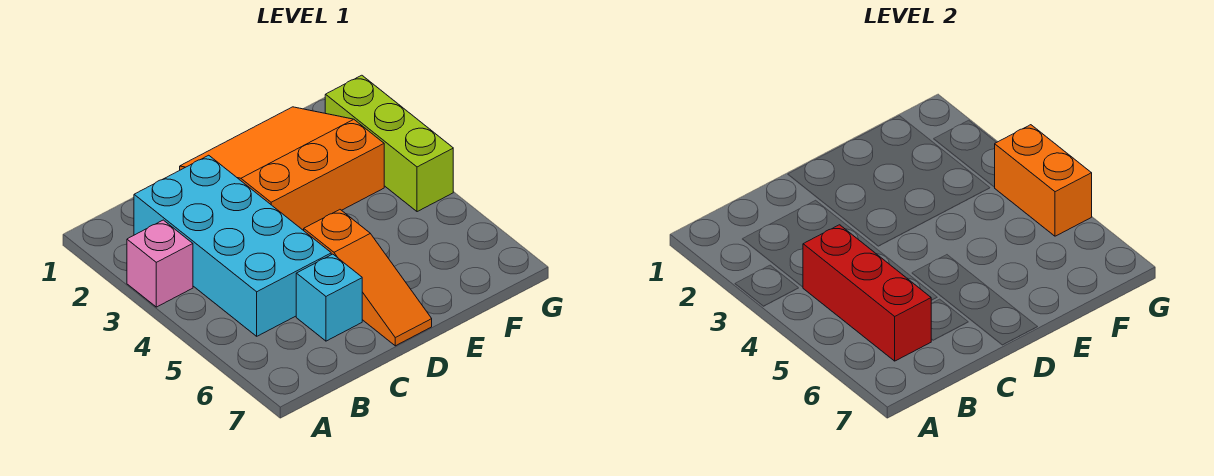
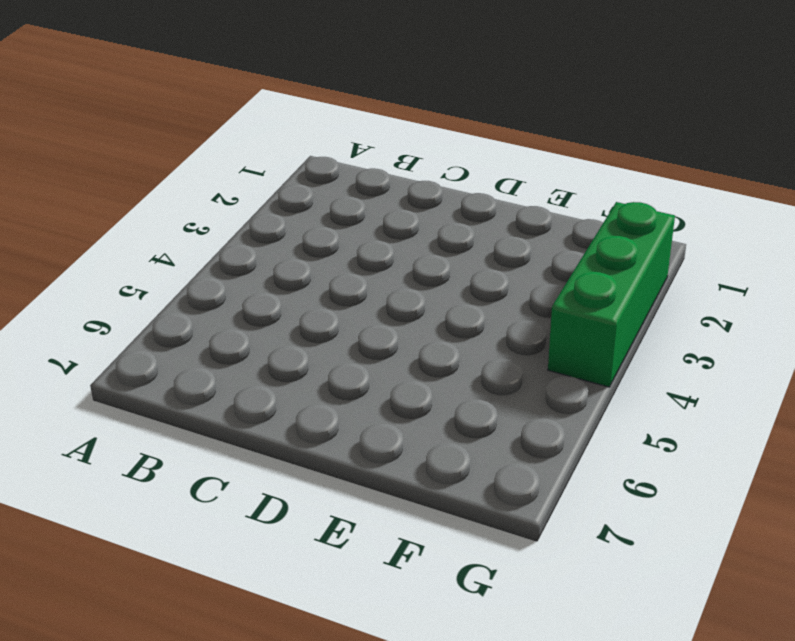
green 1x3 brick [548,202,675,387] -> lime 1x3 brick [325,75,453,212]
none -> pink 1x1 brick [127,220,193,307]
none -> cyan 2x4 brick [134,155,331,336]

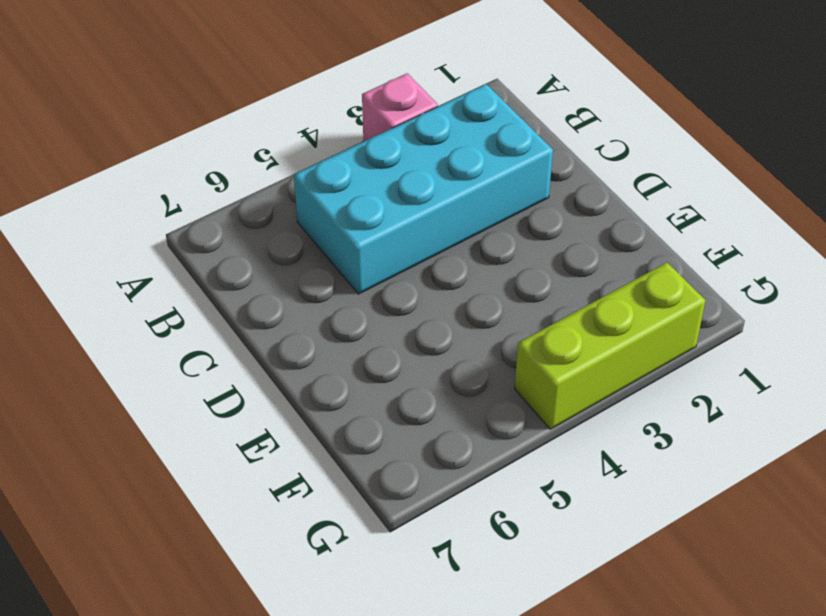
none -> cyan 1x1 brick [296,254,362,341]
none -> orange 3x3 slope [180,107,384,230]

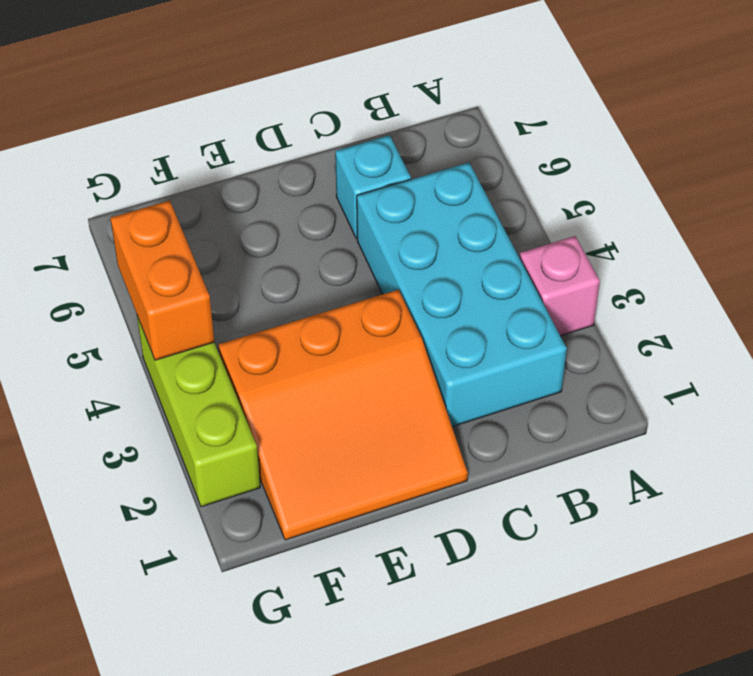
none -> orange 1x3 slope [303,210,432,346]
none -> red 1x3 brick [803,225,932,361]

